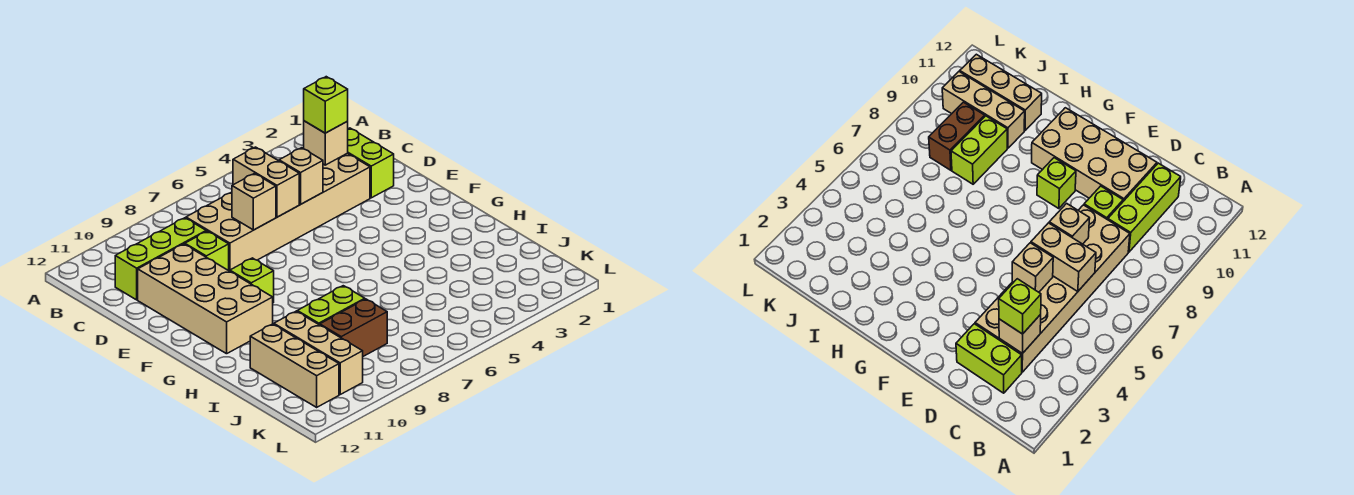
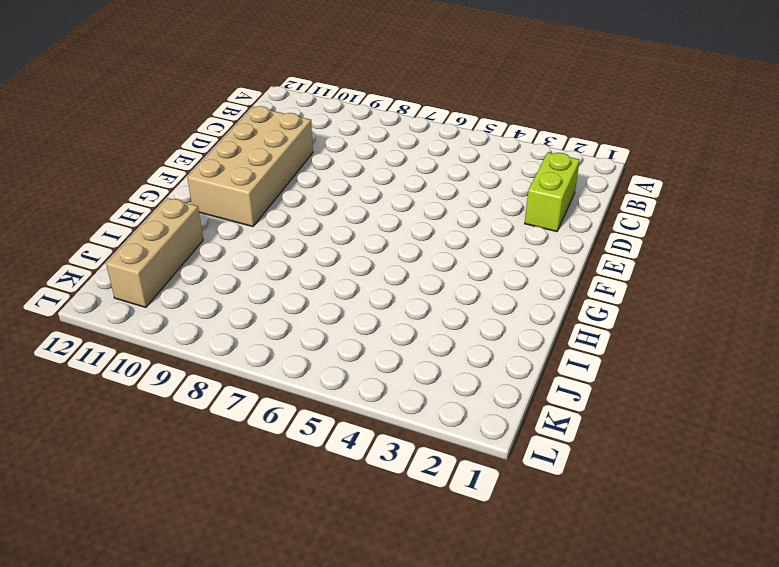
none -> tan 2x6 brick [186,153,370,271]
none -> lime 1x3 brick [115,218,206,300]
none -> lime 1x1 brick [185,231,229,270]

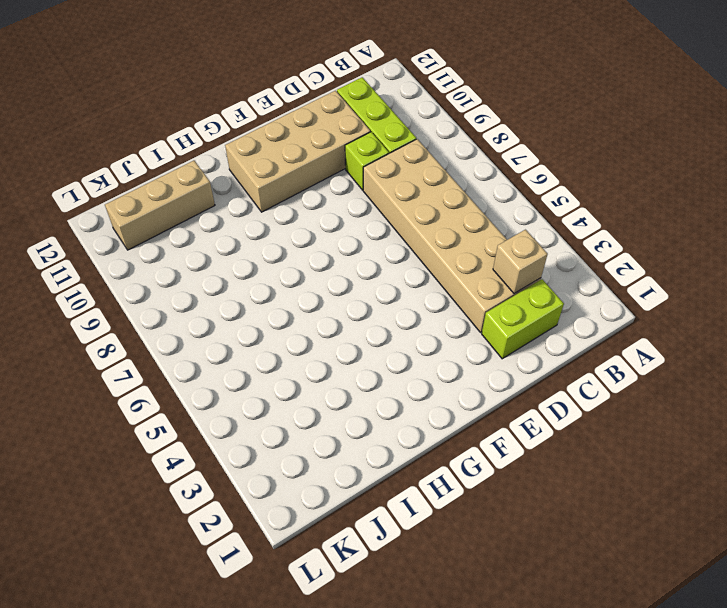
none -> lime 1x1 brick [230,258,274,303]
none -> lime 1x2 brick [297,286,365,325]
none -> tan 1x3 brick [274,311,363,394]

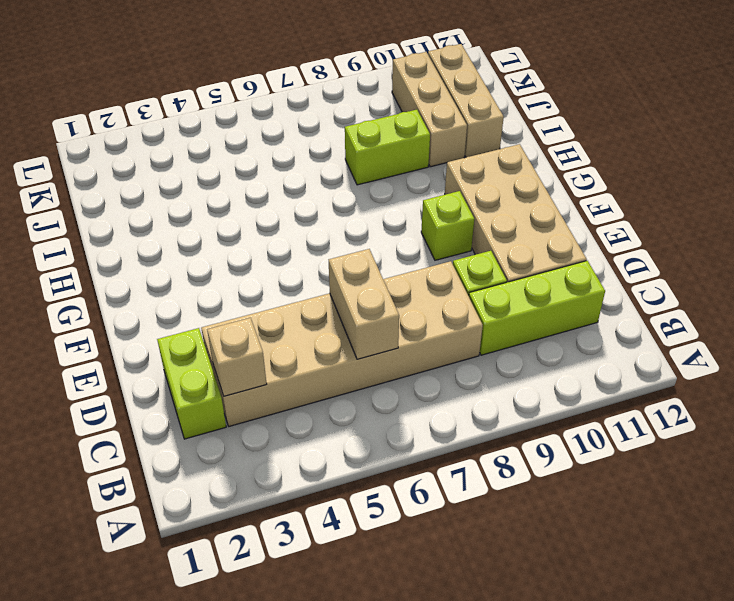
none -> brown 1x2 brick [320,299,387,356]
none -> tan 1x1 brick [279,148,323,204]
none -> tan 1x1 brick [232,173,276,230]

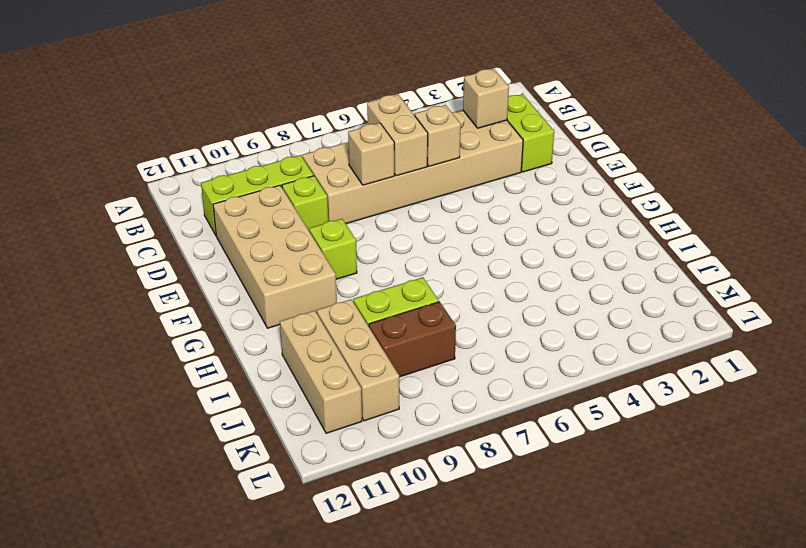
none -> lime 1x1 brick [304,77,348,133]

